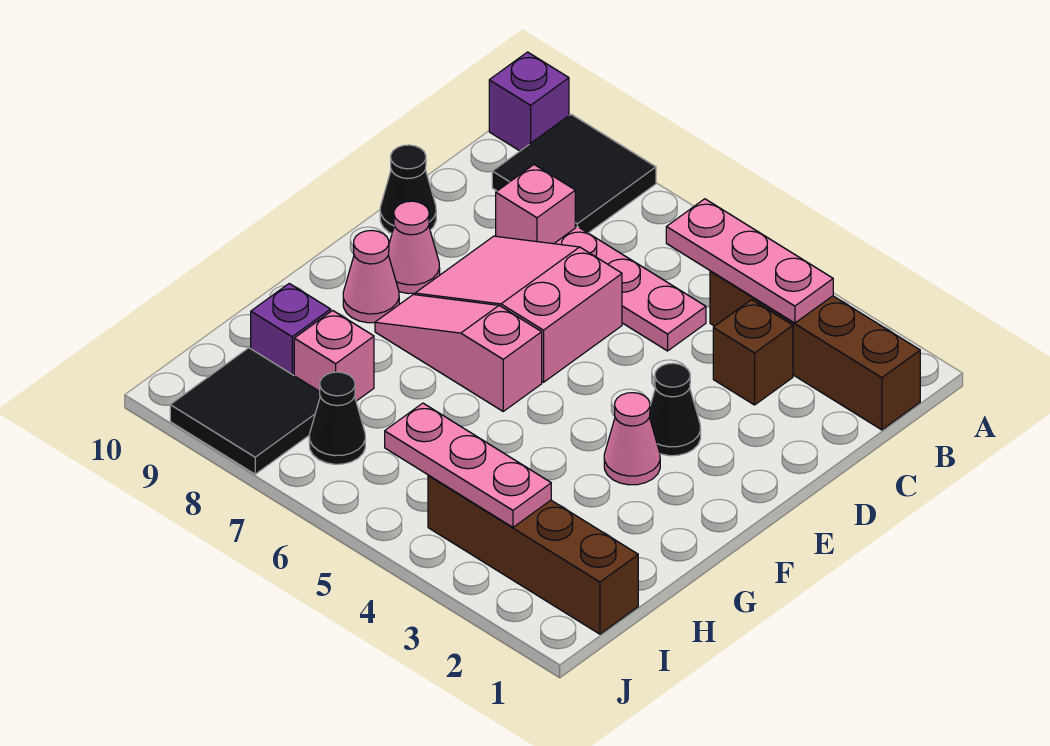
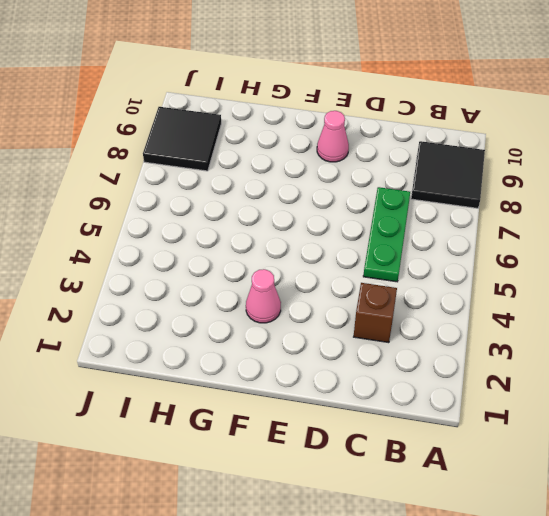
green 1x3 plate [363,187,410,282] -> pink 1x3 plate [554,227,706,351]
none -> purple 1x1 brick [489,52,569,151]
none -> brown 1x4 brick [710,271,920,430]
none -> pink 1x1 brick [496,165,575,244]

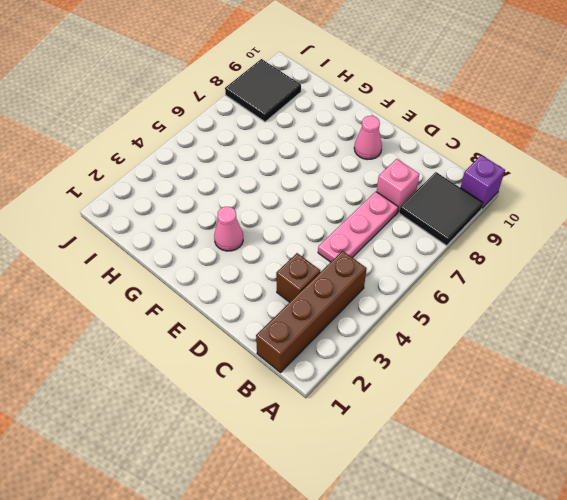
none -> pink 2x3 slope [415,236,622,382]
none -> black 1x1 cone [380,145,436,233]
none -> black 1x1 cone [650,363,701,456]

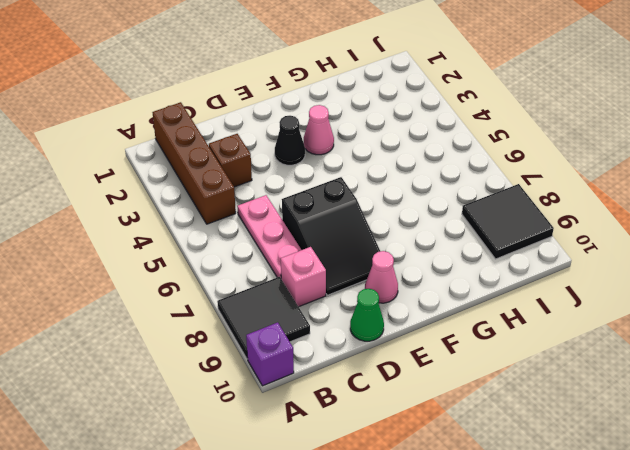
black 2x3 slope [282,177,380,295] -> pink 2x3 slope [415,236,622,382]
green 1x1 cone [350,289,384,341] -> black 1x1 cone [380,145,436,233]
none -> pink 1x3 slope [375,295,542,411]
none -> pink 1x1 cone [343,231,399,323]
none -> pink 1x1 brick [294,310,374,401]

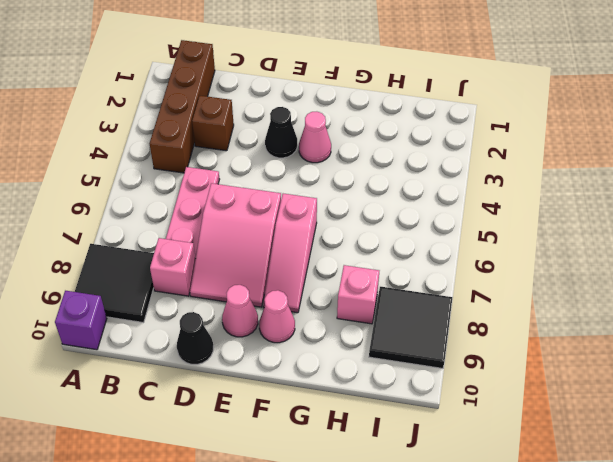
none -> purple 1x1 brick [251,284,331,375]
none -> brown 1x4 brick [428,475,638,634]
none -> black 1x1 cone [309,372,365,464]

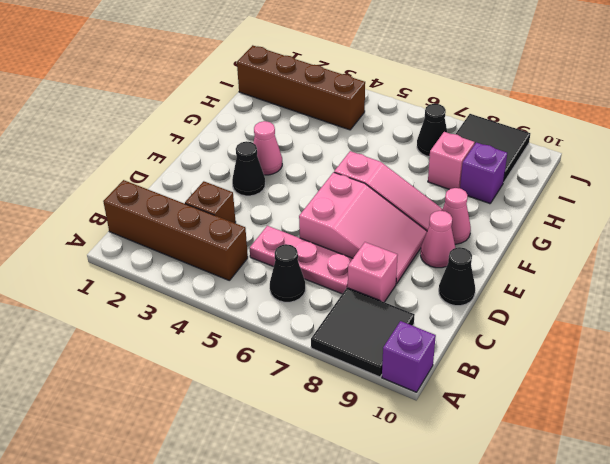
black 1x1 cone [270,244,305,302] -> none
none -> pink 1x3 plate [666,199,833,323]
none -> pink 1x3 plate [385,403,551,527]

